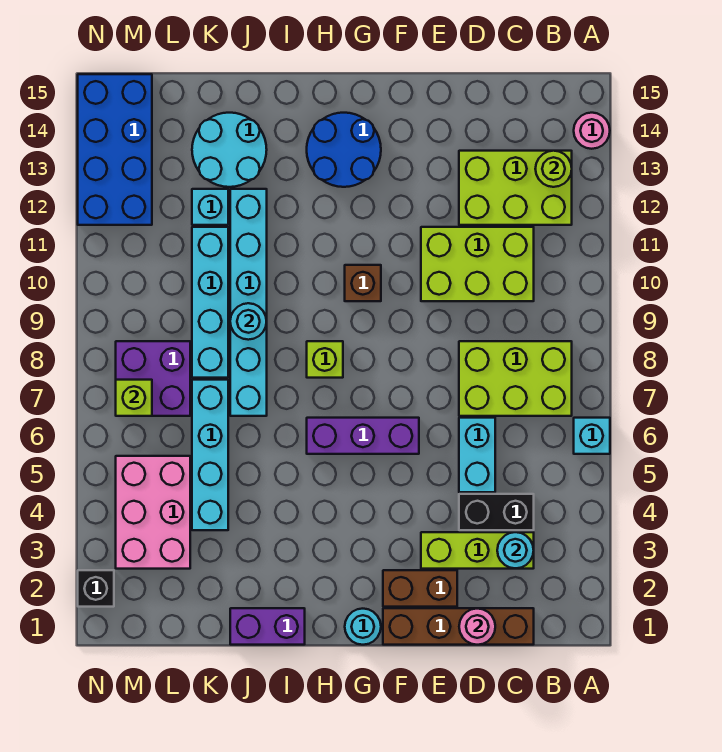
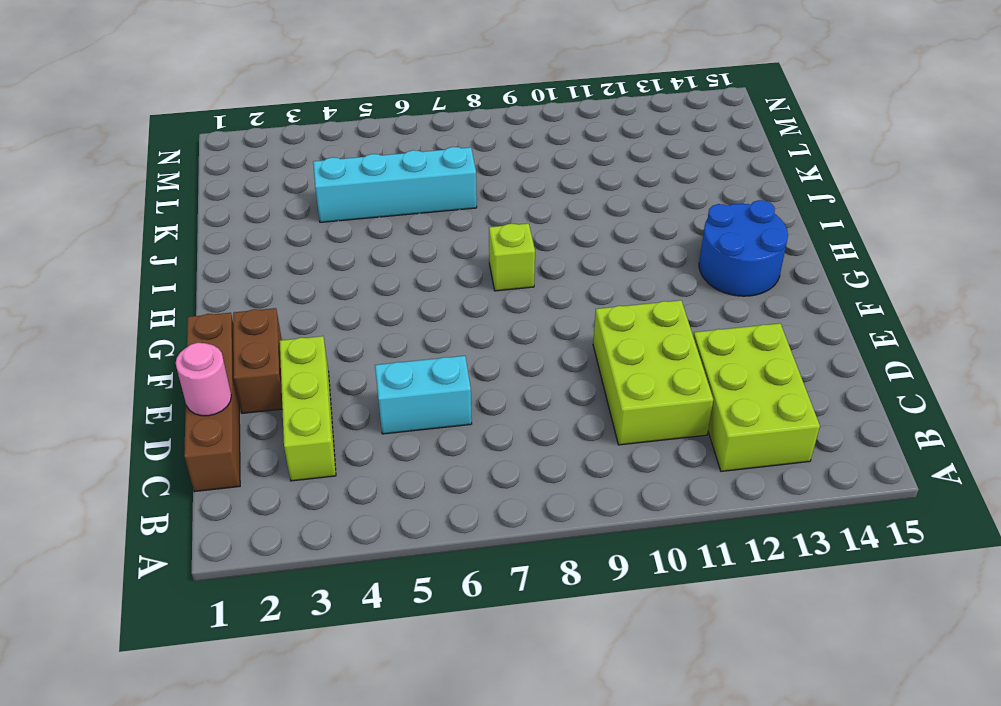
none -> cyan 1x1 brick [574,418,610,454]
none -> pink 1x1 round brick [574,113,610,149]
none -> lime 2x3 brick [459,341,572,416]
none -> black 1x2 brick [459,494,534,530]

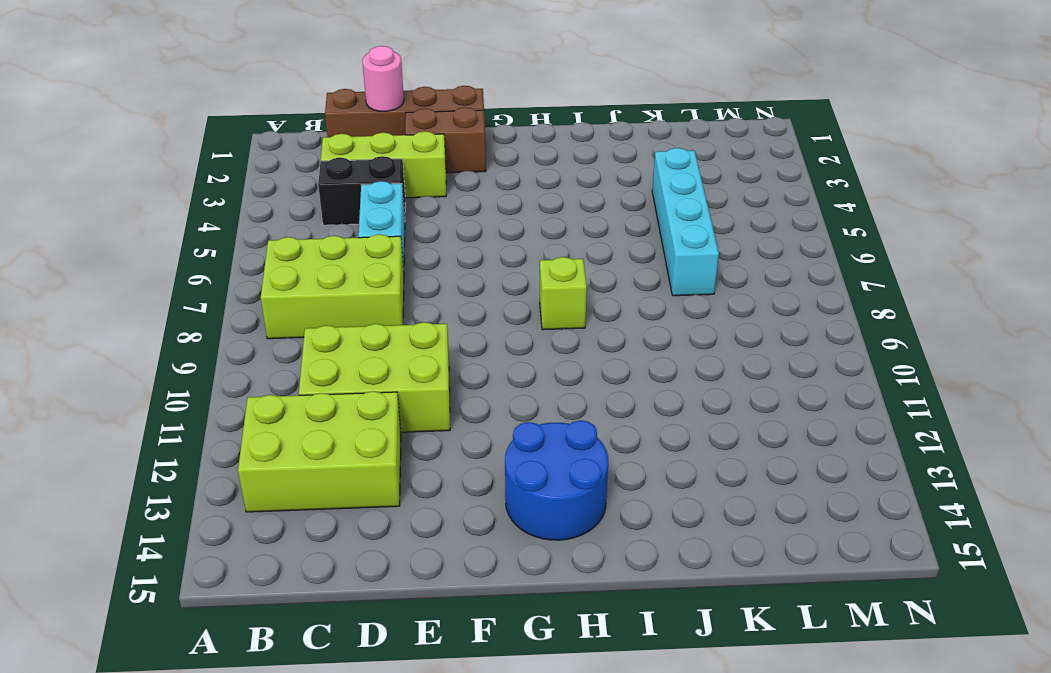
none -> cyan 1x1 brick [574,418,610,454]
none -> pink 1x1 round brick [574,113,610,149]
none -> purple 1x3 brick [307,418,419,454]
none -> cyan 1x1 round brick [345,609,381,645]

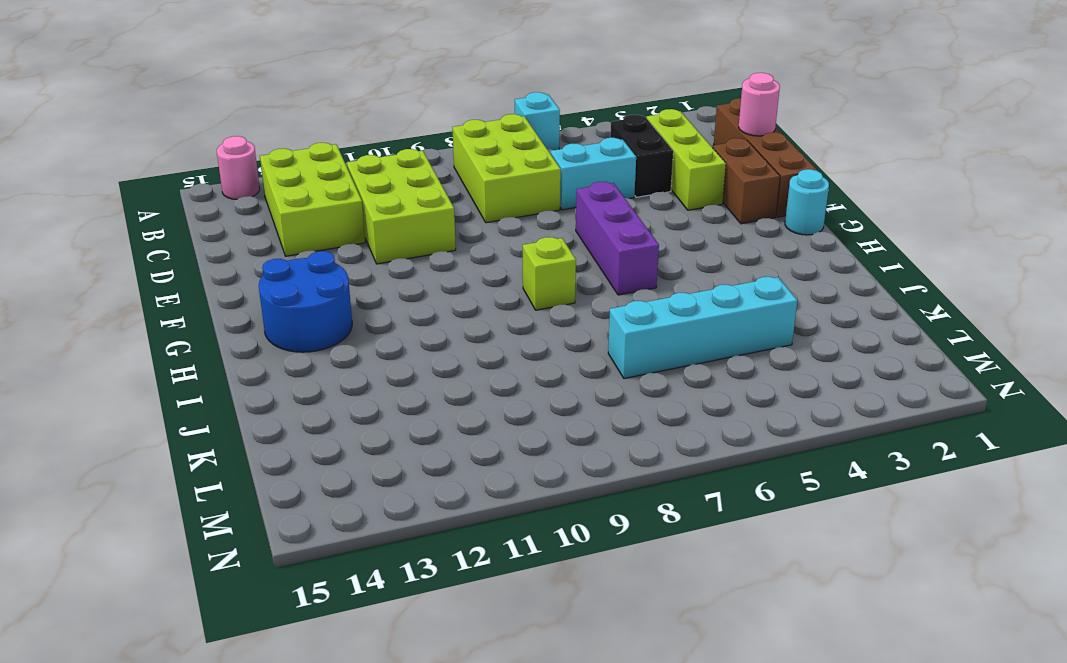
none -> brown 1x1 brick [345,265,381,301]
none -> purple 1x2 brick [230,608,305,645]
none -> cyan 1x6 brick [230,189,267,416]
none -> cyan 2x2 round brick [192,113,267,187]

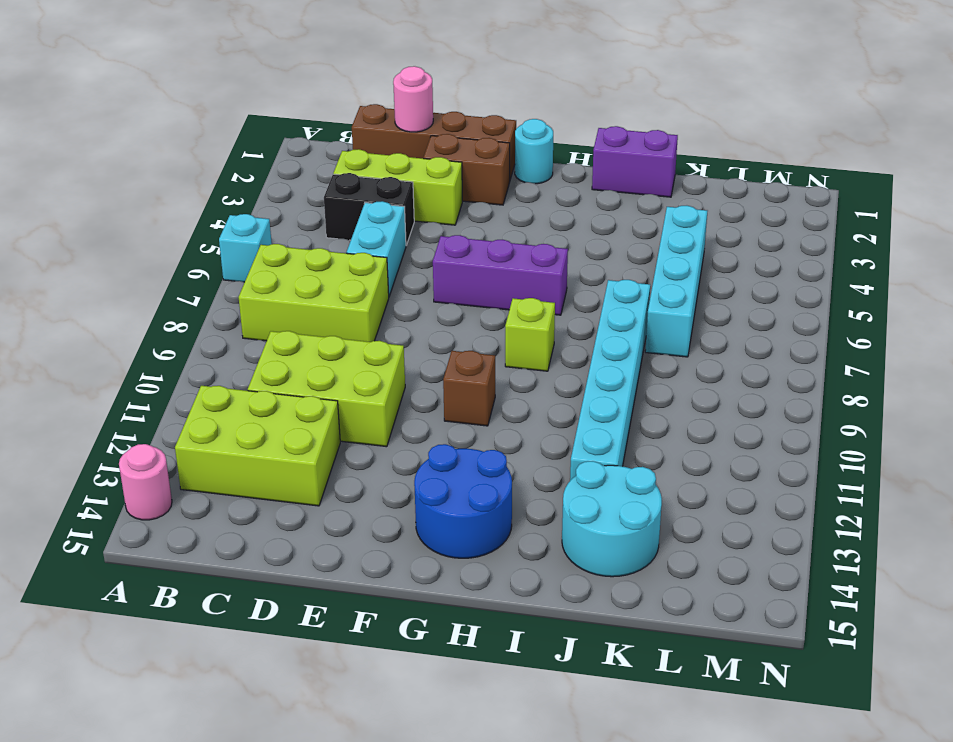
none -> cyan 1x4 brick [192,227,228,378]
none -> cyan 1x1 brick [192,189,228,225]
none -> pink 2x3 brick [116,456,190,569]
none -> purple 2x2 brick [116,341,190,416]

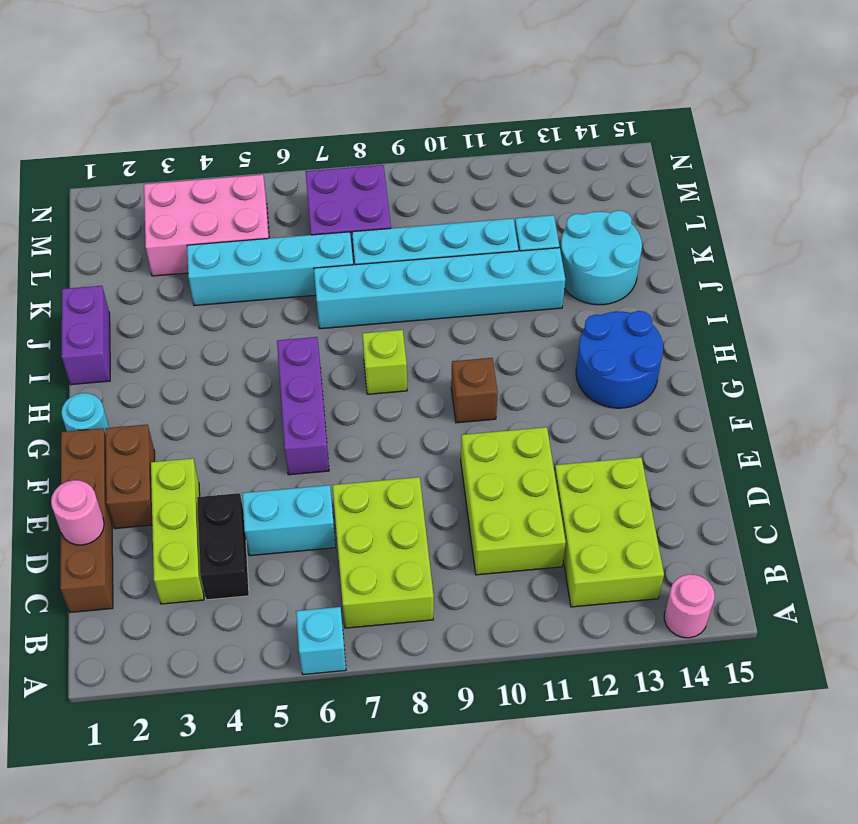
none -> blue 2x4 brick [78,74,152,225]
none -> black 1x1 brick [78,570,114,607]
none -> lime 1x1 round brick [535,151,572,187]
none -> cyan 1x1 round brick [497,532,534,568]

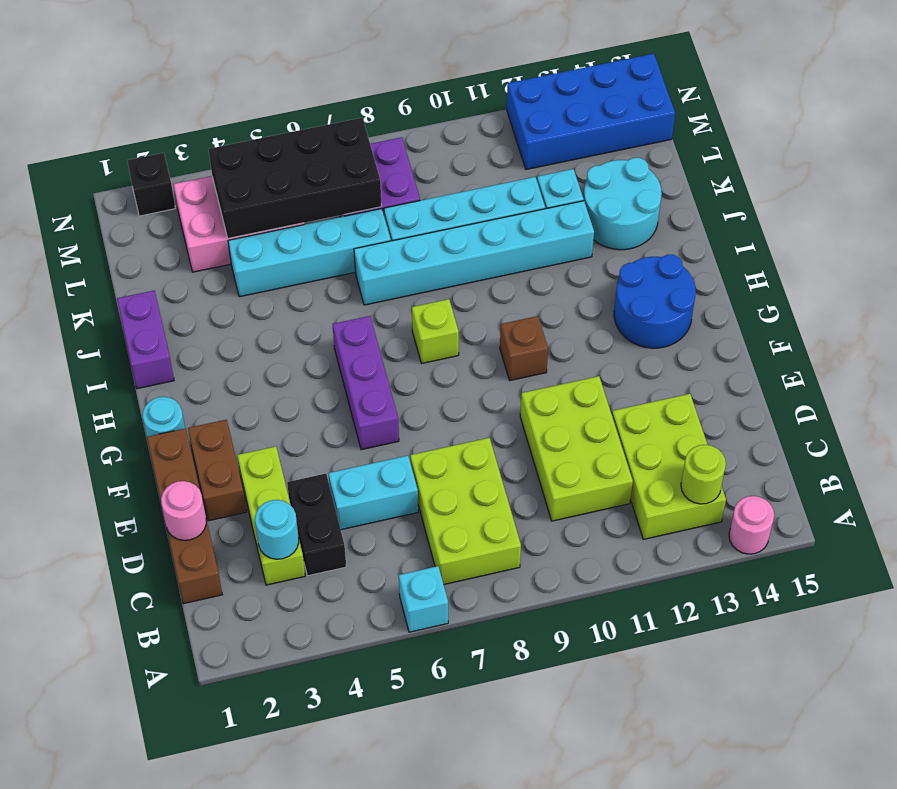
black 2x4 brick [208,118,381,238] -> lime 1x1 brick [116,380,152,416]
none -> cyan 1x1 round brick [230,303,267,340]

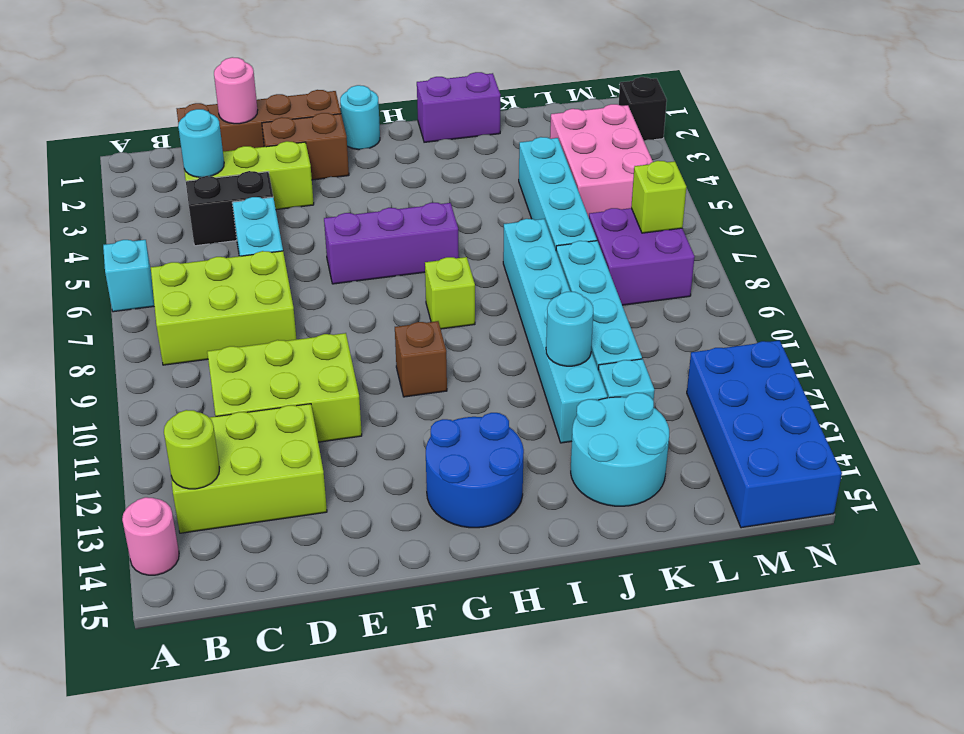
cyan 1x1 round brick [546,292,593,366] -> cyan 1x1 round brick moved to [230,303,267,340]

